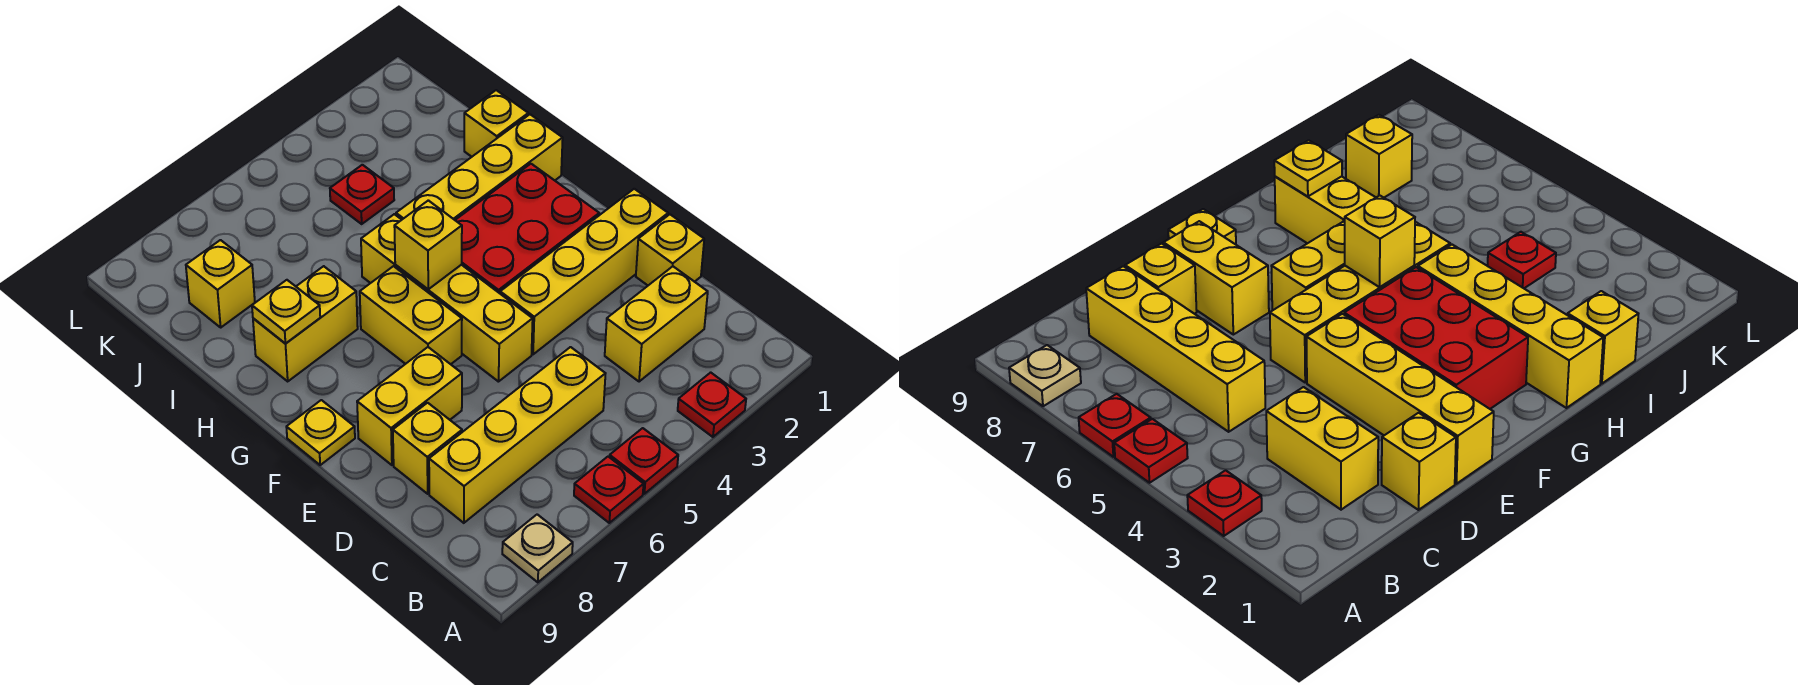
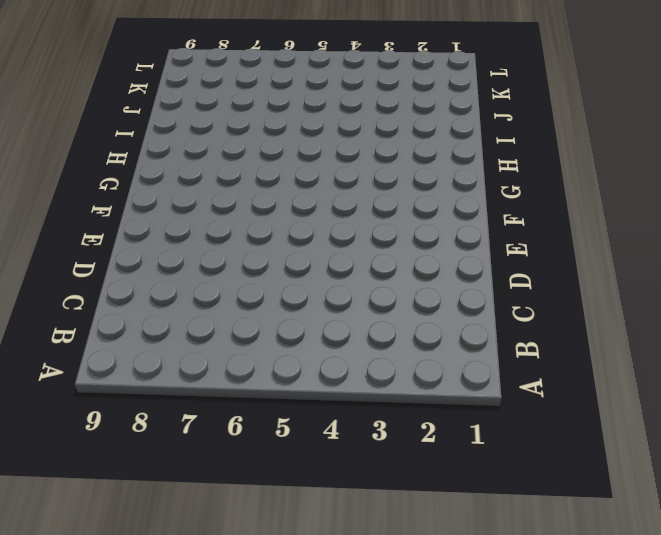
none -> red 1x1 plate [678,372,746,437]
none -> red 1x1 plate [610,428,678,494]
none -> red 1x1 plate [574,457,644,523]

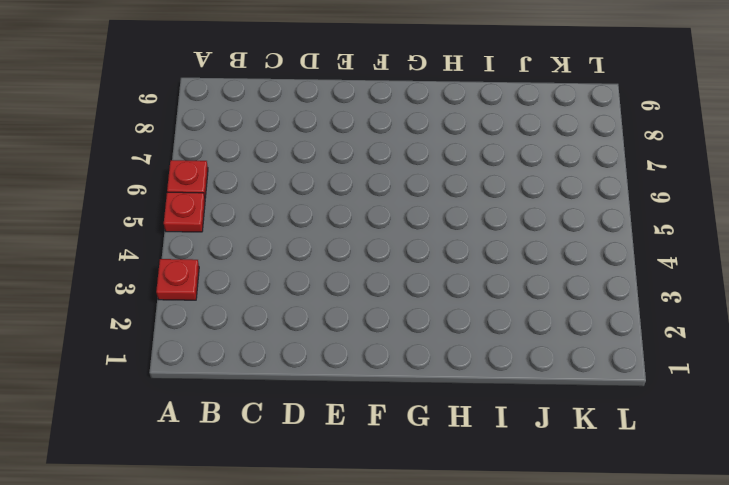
none -> tan 1x1 plate [502,514,573,582]
none -> yellow 1x2 brick [605,266,708,382]
none -> yellow 1x4 brick [429,347,606,523]

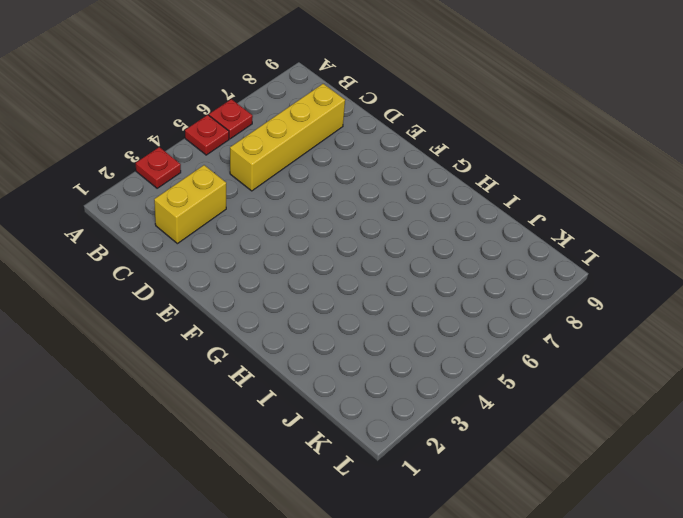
none -> tan 1x1 plate [502,514,573,582]
none -> yellow 1x1 brick [636,214,704,285]
none -> yellow 1x1 brick [393,403,462,494]

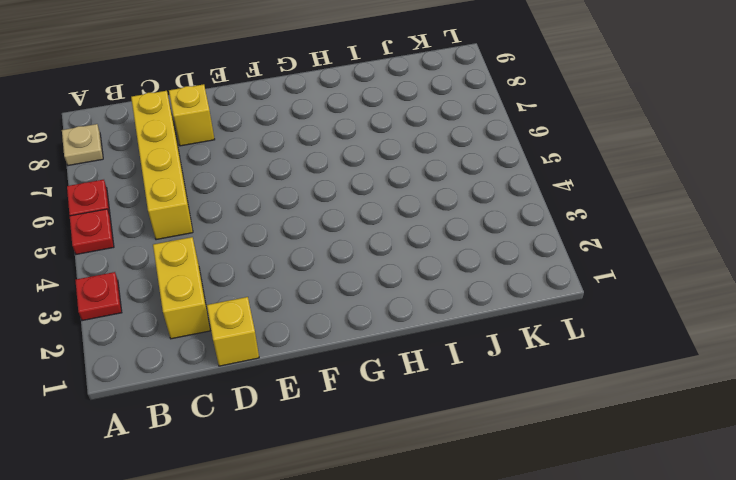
none -> yellow 1x4 brick [500,189,668,354]
none -> yellow 1x4 brick [361,214,533,382]
none -> yellow 1x2 brick [357,347,462,465]

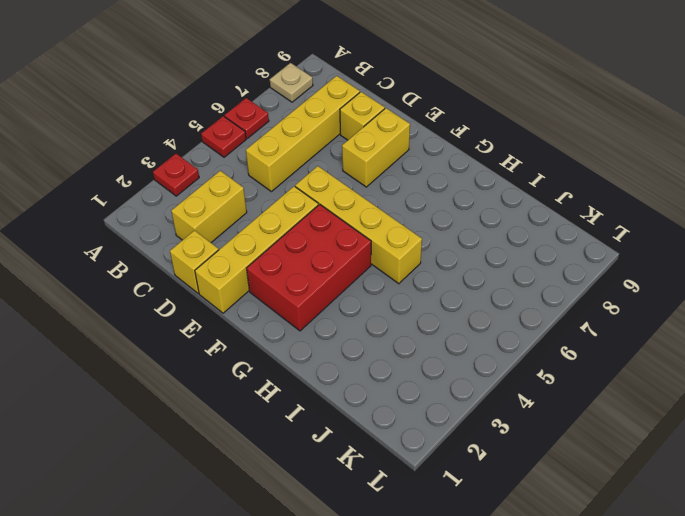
none -> yellow 1x2 brick [360,266,462,364]
none -> yellow 1x1 plate [286,400,355,465]
none -> yellow 1x4 brick [396,114,563,220]

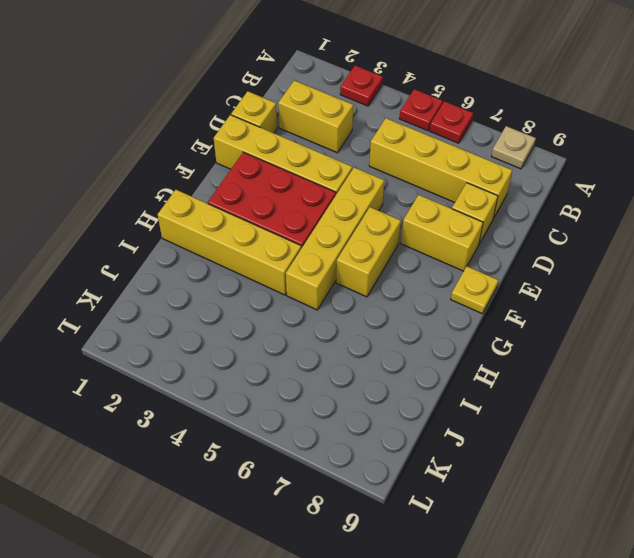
none -> yellow 1x2 brick [253,266,358,381]
none -> yellow 1x1 brick [464,90,528,157]
none -> red 1x1 plate [330,165,394,224]

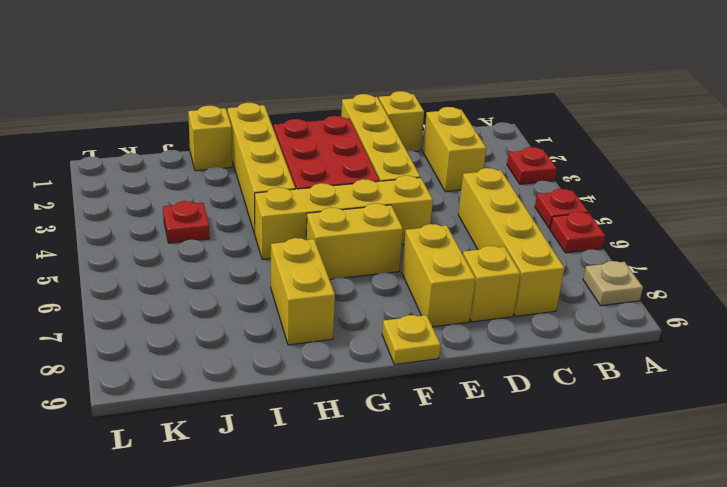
none -> yellow 1x1 brick [186,240,255,327]
none -> yellow 1x1 brick [394,200,462,289]
none -> yellow 1x1 plate [252,280,320,343]

